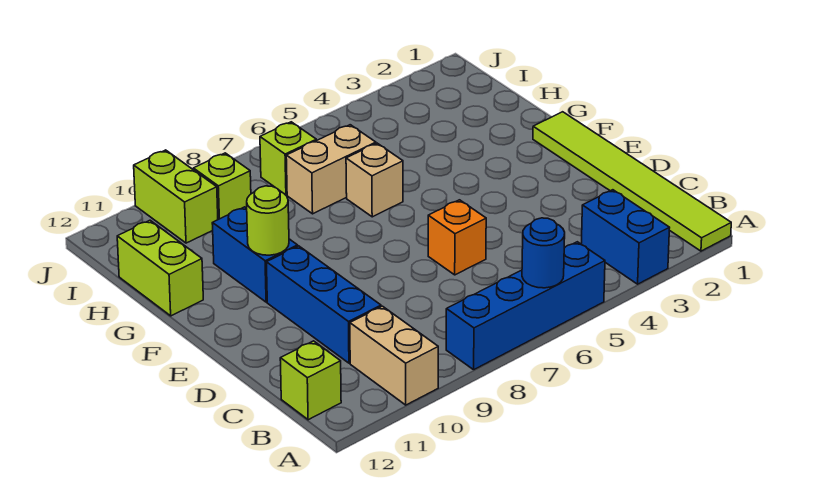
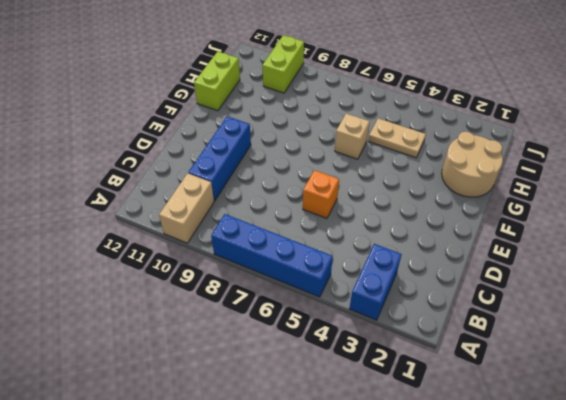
tan 2x2 round brick [442,132,503,197] -> none
tan 1x2 plate [368,118,426,158] -> none
none -> lime 1x6 tile [533,112,731,251]
none -> lime 1x1 brick [280,341,341,420]
none -> blue 1x2 brick [212,207,298,302]

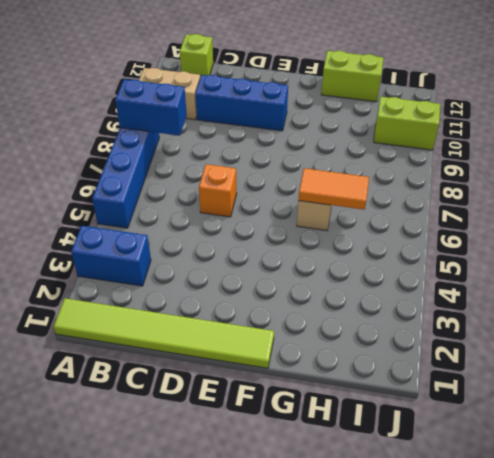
blue 1x2 brick [115,79,187,136] -> blue 1x2 brick moved to [212,207,298,302]
orange 1x2 tile [298,168,369,210] -> none
none -> tan 1x2 brick [286,125,376,214]
none -> lime 1x1 brick [260,122,316,195]
none -> lime 1x1 brick [193,153,251,220]

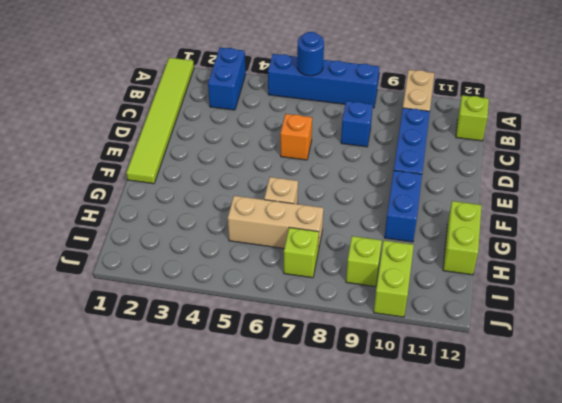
blue 1x1 brick [341,101,373,147] -> none
tan 1x3 brick [228,196,323,251] -> tan 1x2 brick [286,125,376,214]
none -> lime 1x1 round brick [247,186,289,255]

